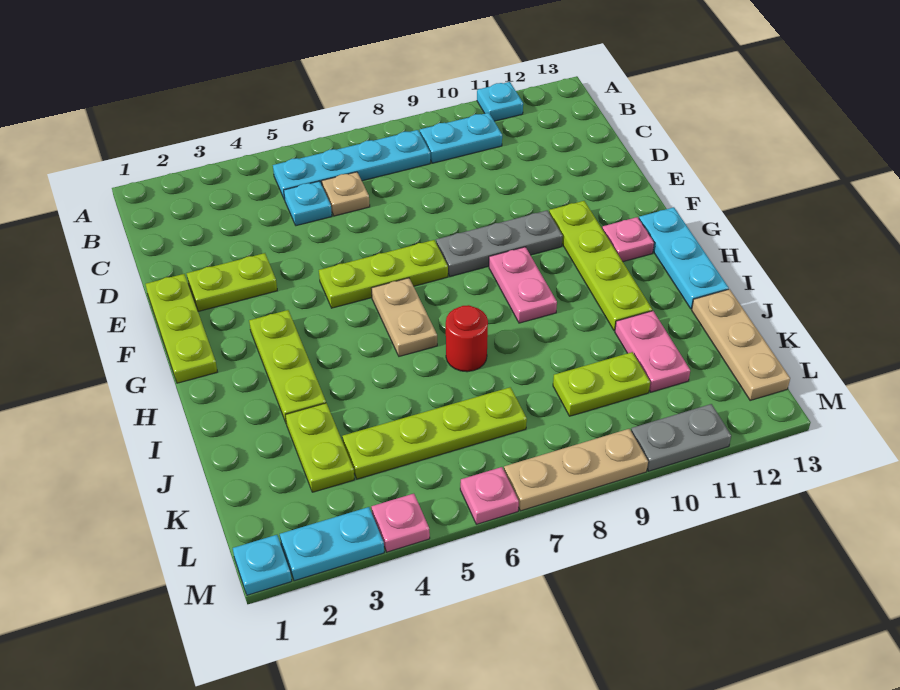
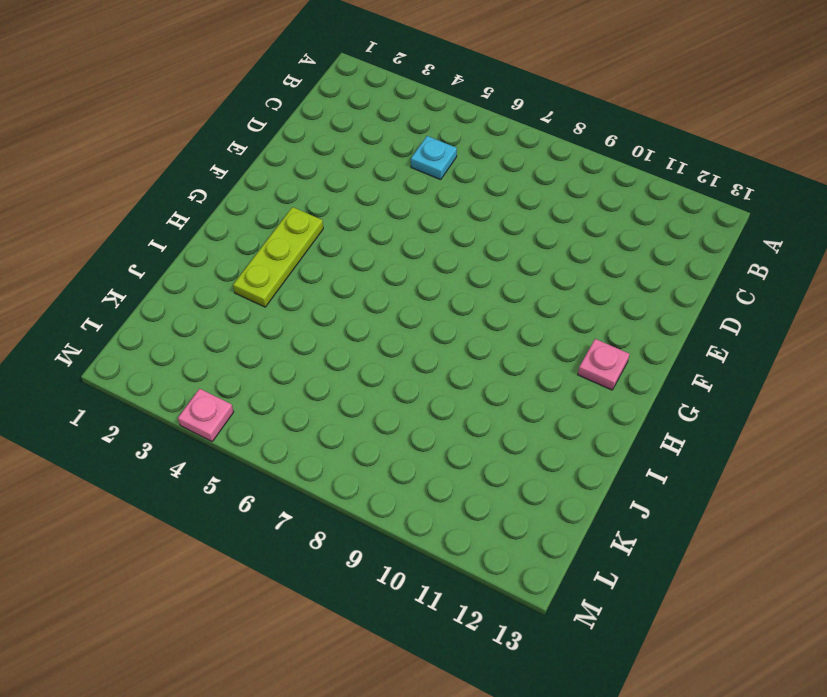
none -> cyan 1x1 plate [477,82,523,121]
none -> cyan 1x4 plate [273,130,430,200]
none -> cyan 1x2 plate [420,113,502,163]

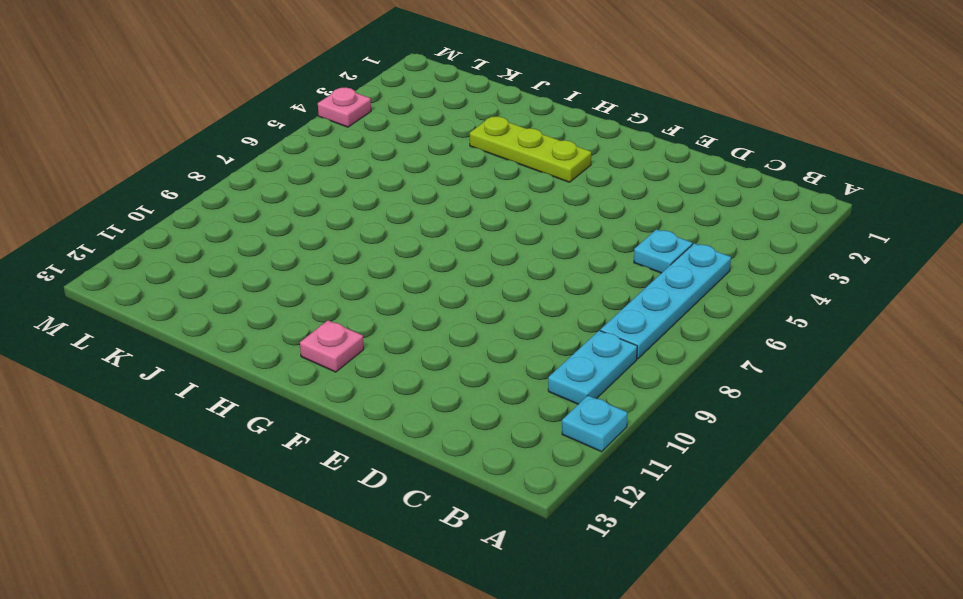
none -> tan 1x1 plate [322,172,370,216]
none -> lime 1x3 plate [146,274,217,383]
none -> lime 1x2 plate [187,253,277,311]

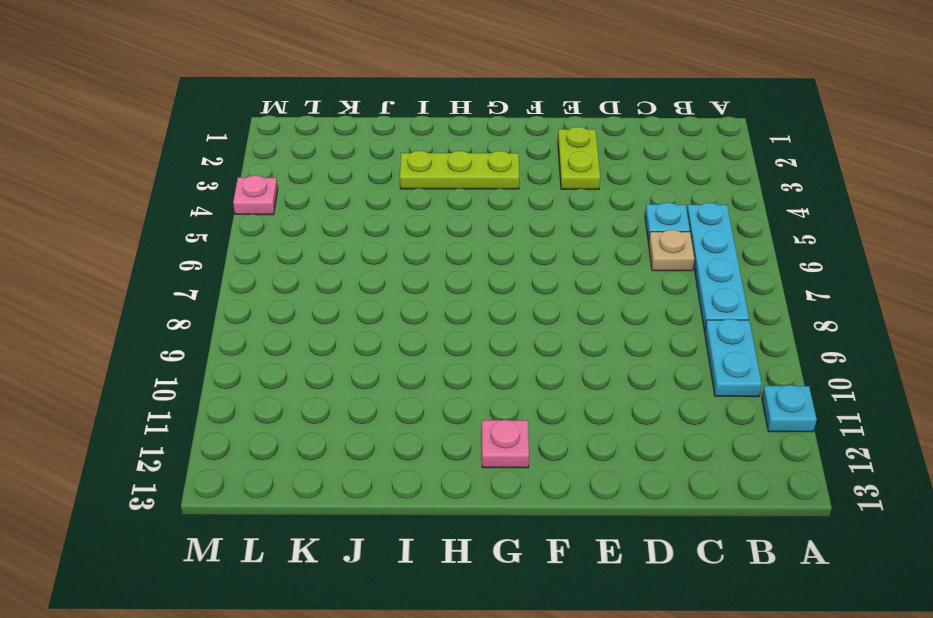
none -> lime 1x3 plate [146,274,217,383]
none -> lime 1x3 plate [319,240,448,308]
none -> grey 1x3 plate [436,210,563,276]

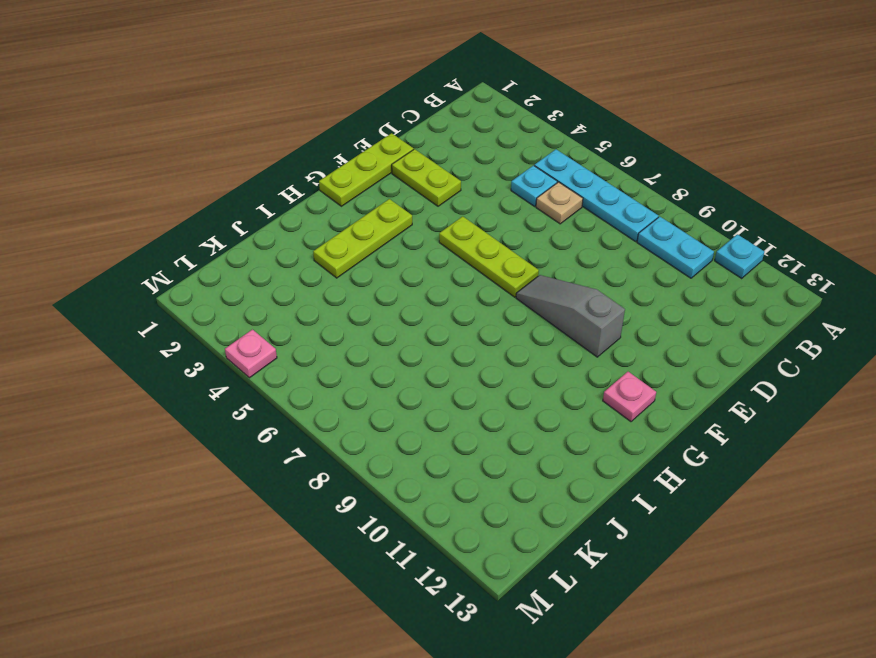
grey 1x3 slope [516,275,625,357] -> grey 1x3 plate [436,210,563,276]
none -> lime 1x4 plate [549,201,652,331]
none -> tan 1x2 plate [371,278,437,356]
none -> pink 1x2 plate [489,247,557,323]

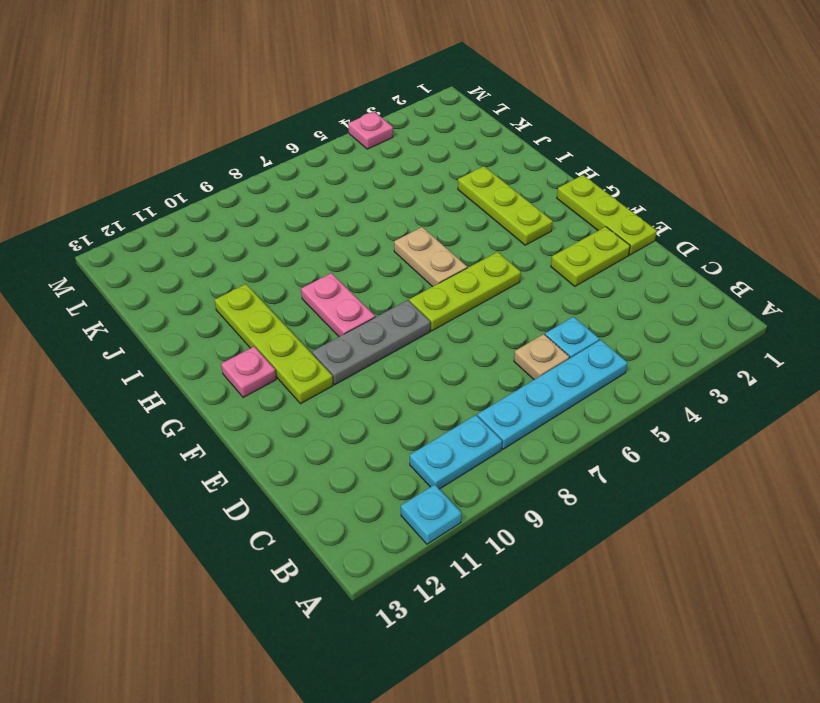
none -> cyan 1x3 plate [639,207,729,309]
none -> red 1x1 round brick [446,305,488,372]
none -> lime 1x2 plate [285,403,355,492]

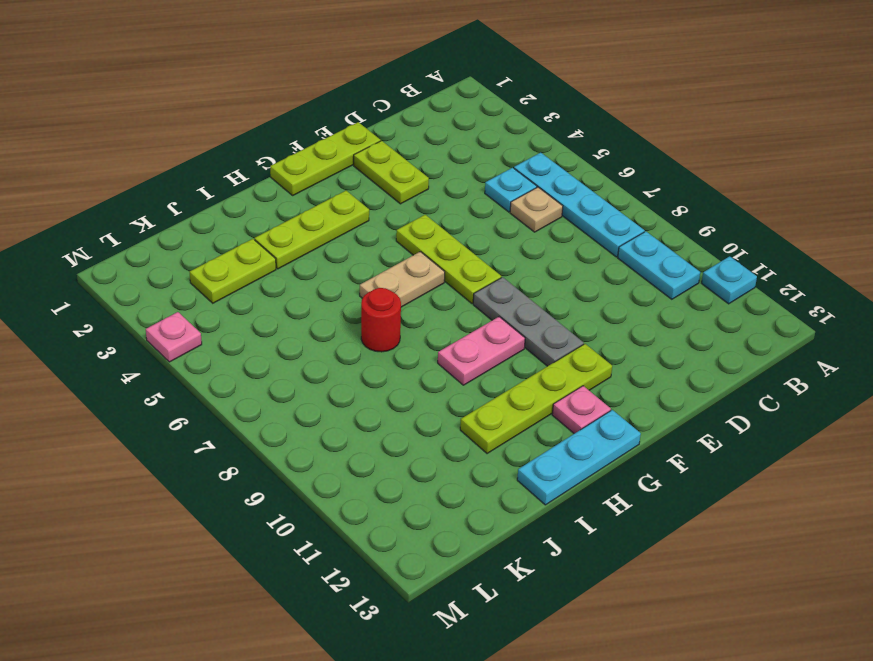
none -> pink 1x2 plate [615,311,690,392]
none -> tan 1x3 plate [692,289,790,401]
none -> lime 1x4 plate [342,387,527,479]

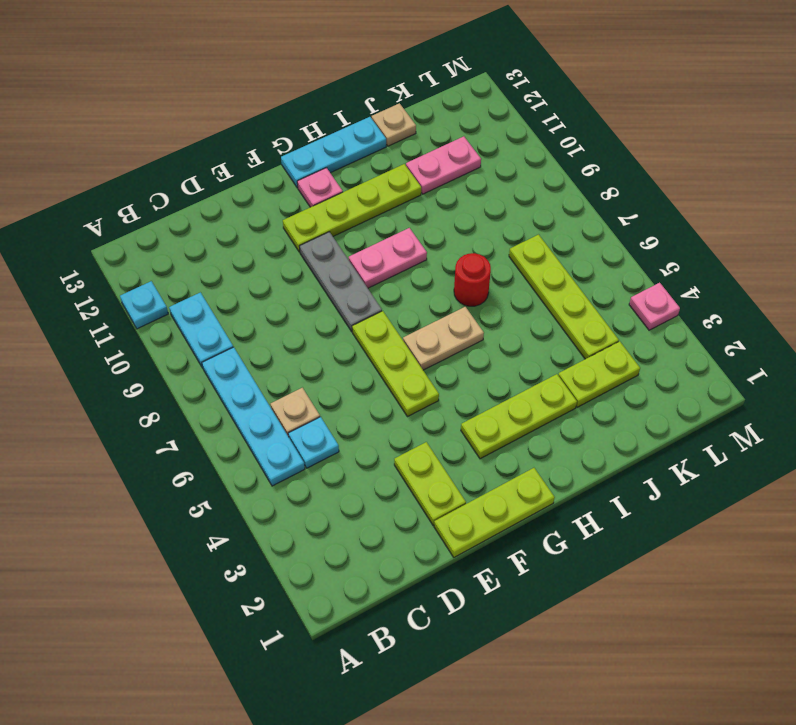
tan 1x1 plate [372,103,416,146] -> tan 1x3 plate [692,289,790,401]
none -> lime 1x2 plate [553,352,650,416]
none -> cyan 1x1 plate [233,535,292,595]
none -> cyan 1x2 plate [280,507,384,581]

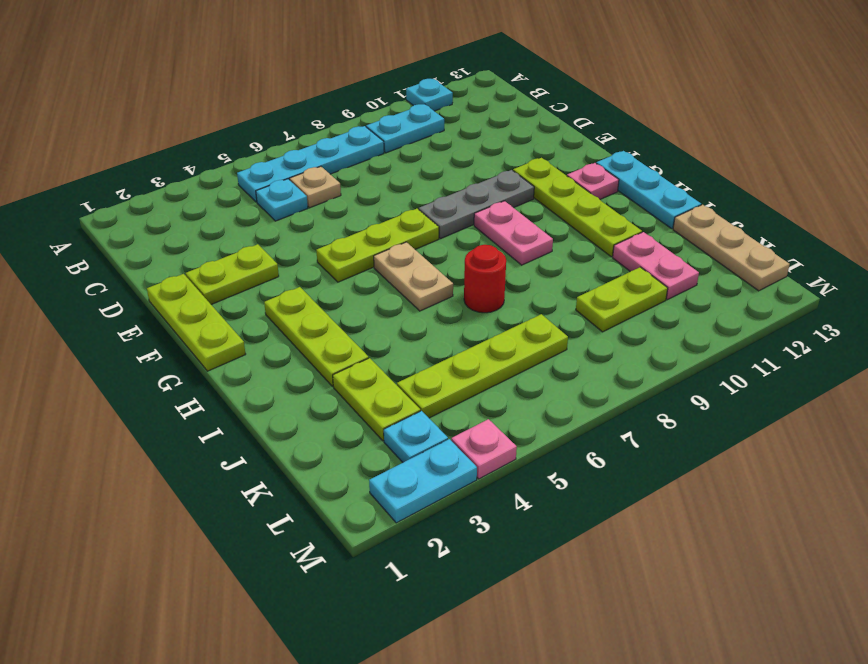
cyan 1x1 plate [384,411,448,462] -> cyan 1x1 plate moved to [233,535,292,595]
none -> pink 1x1 plate [460,467,519,524]
none -> tan 1x3 plate [504,429,648,511]
none -> grey 1x2 plate [631,404,731,471]

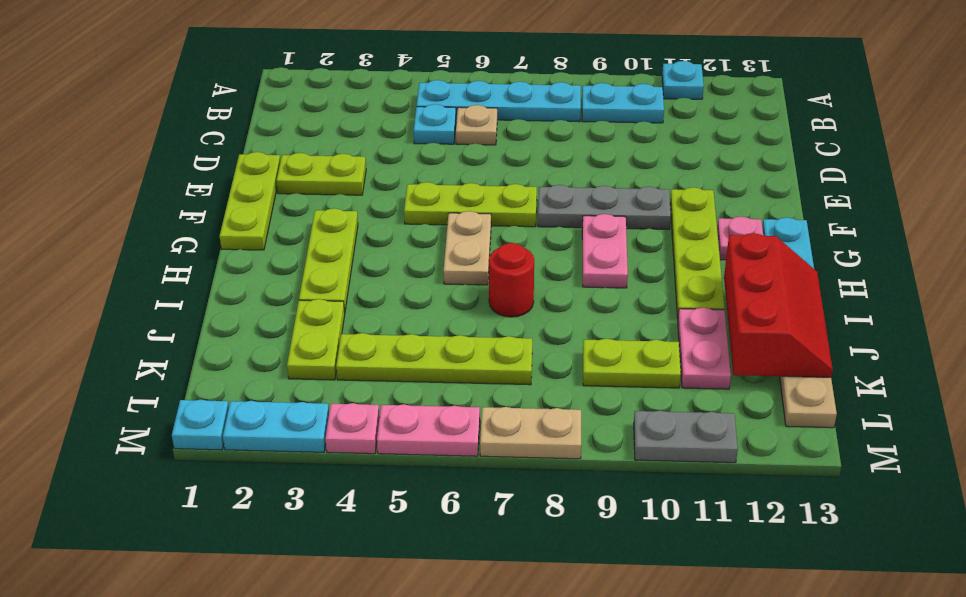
red 2x3 slope [724,233,833,377] -> none
pink 1x2 plate [377,404,480,456] -> pink 1x1 plate [460,467,519,524]
tan 1x2 plate [480,407,581,459] -> tan 1x3 plate [504,429,648,511]

